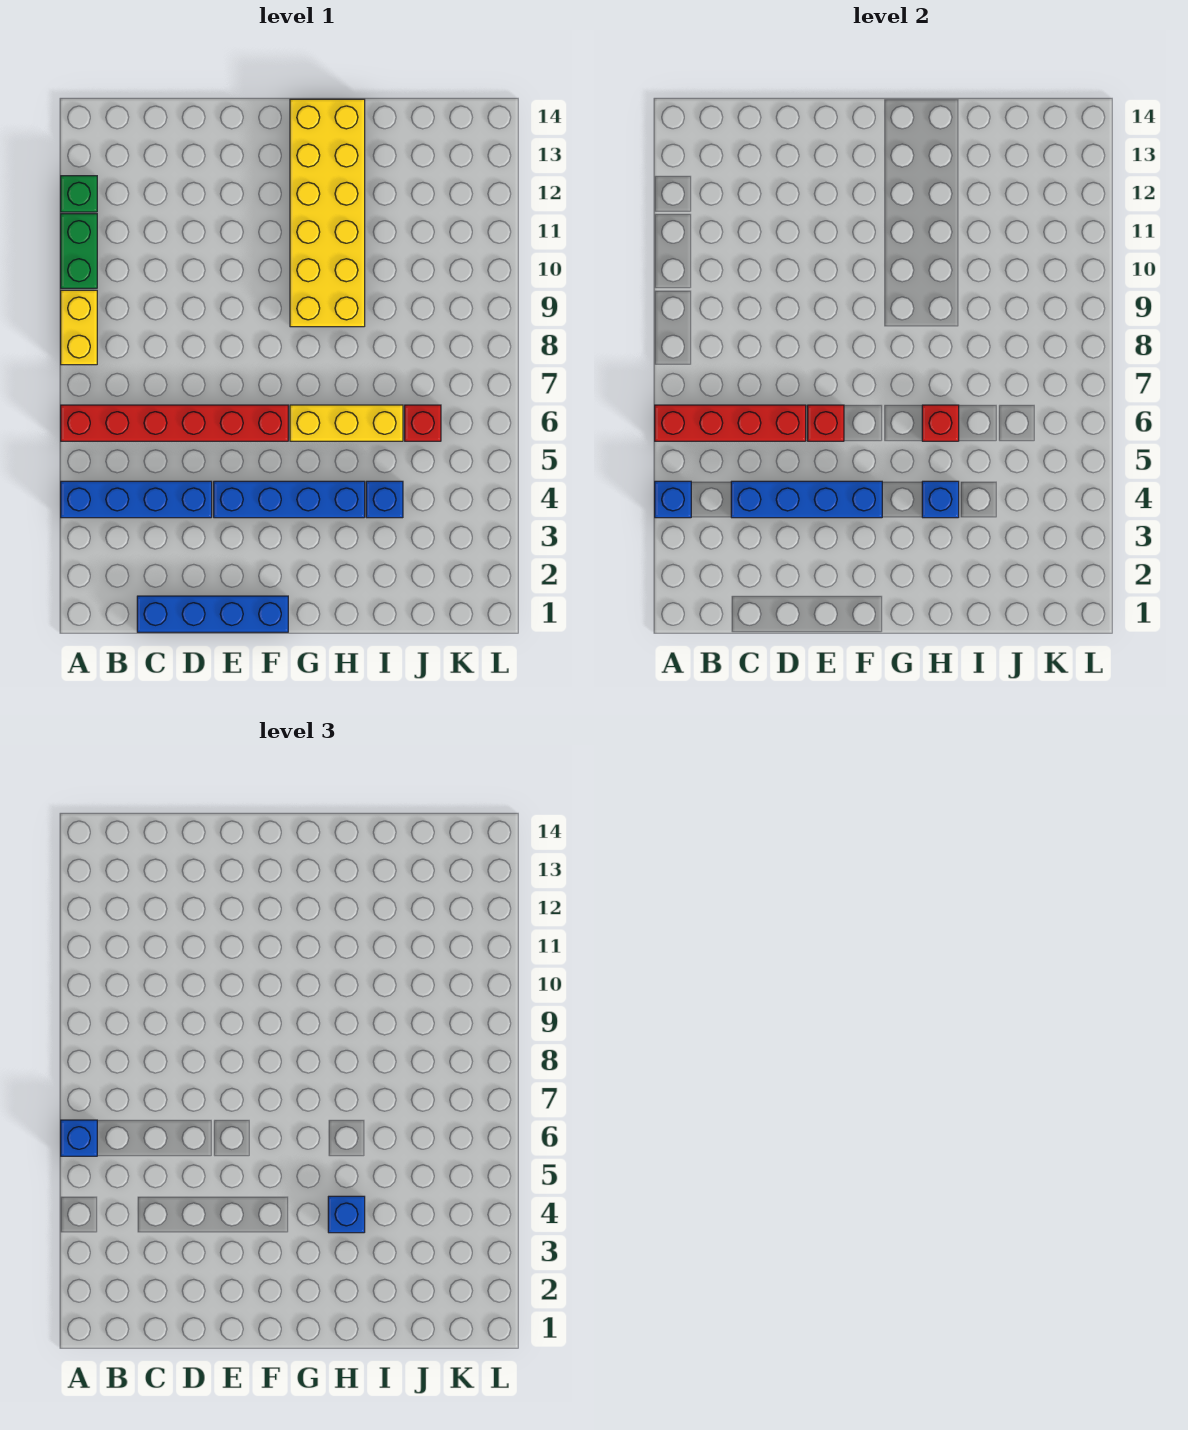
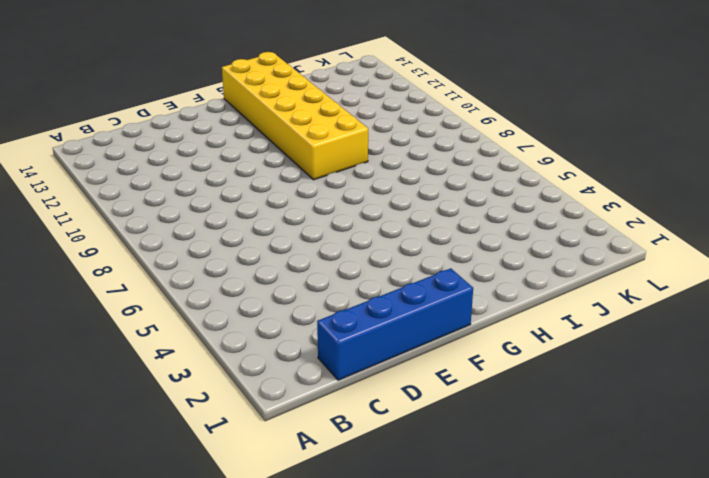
none -> blue 1x4 brick [61,481,212,518]
none -> red 1x6 brick [61,405,288,441]
none -> yellow 1x2 brick [61,290,97,365]

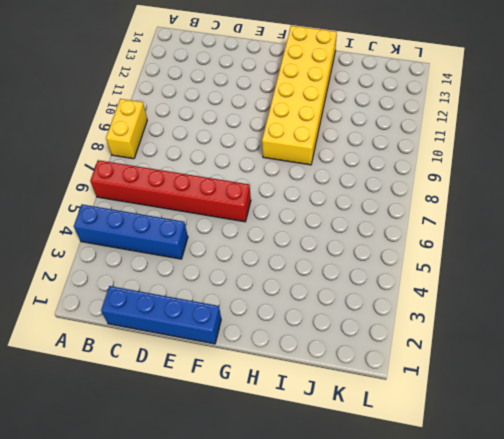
none -> green 1x2 brick [61,214,97,288]
none -> green 1x1 brick [61,176,97,212]
none -> blue 1x4 brick [214,481,365,518]

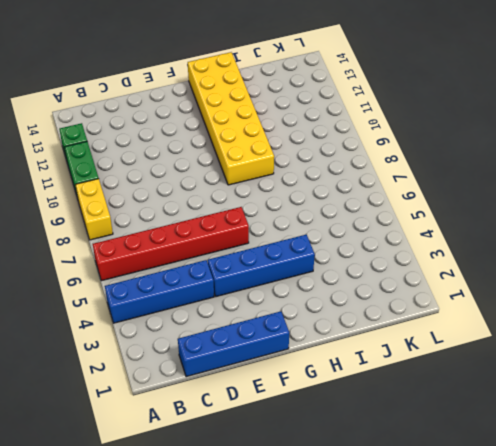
none -> yellow 1x3 brick [290,405,403,441]
none -> blue 1x1 brick [366,481,403,518]
none -> red 1x1 brick [405,405,441,441]

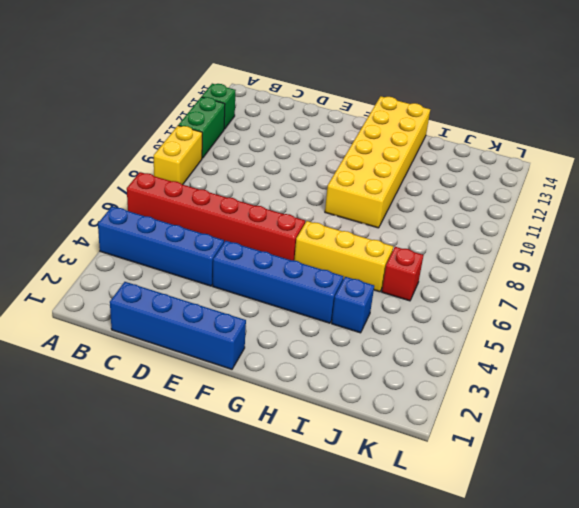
none -> blue 1x1 brick [655,481,691,518]
none -> red 1x4 brick [655,405,806,441]
none -> blue 1x4 brick [731,481,882,518]

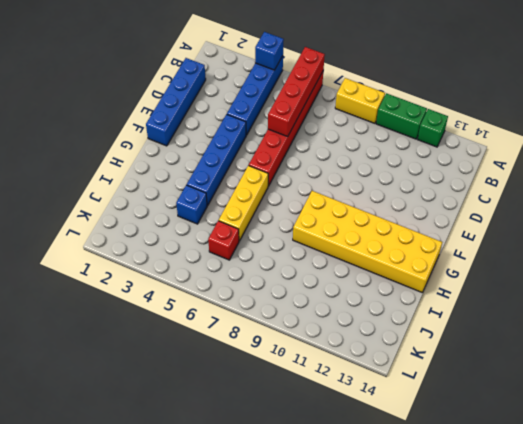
none -> blue 1x4 brick [731,481,882,518]
none -> red 1x1 brick [808,405,844,441]
none -> blue 1x1 brick [922,481,959,518]

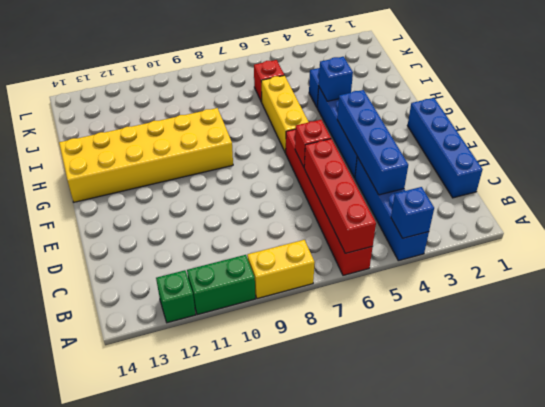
none -> red 1x1 brick [922,405,959,441]
none -> blue 1x1 brick [61,1120,97,1156]
none -> blue 1x1 brick [328,1196,365,1233]

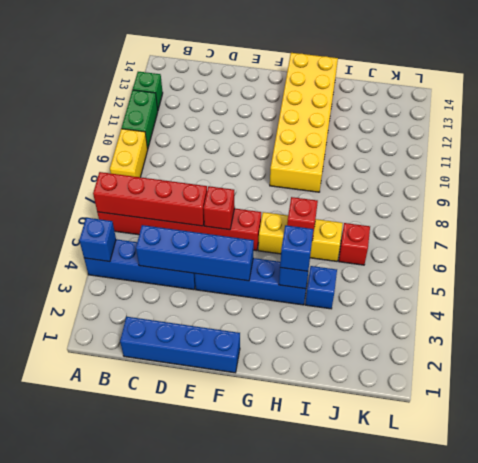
none -> blue 1x1 brick [61,1120,97,1156]

